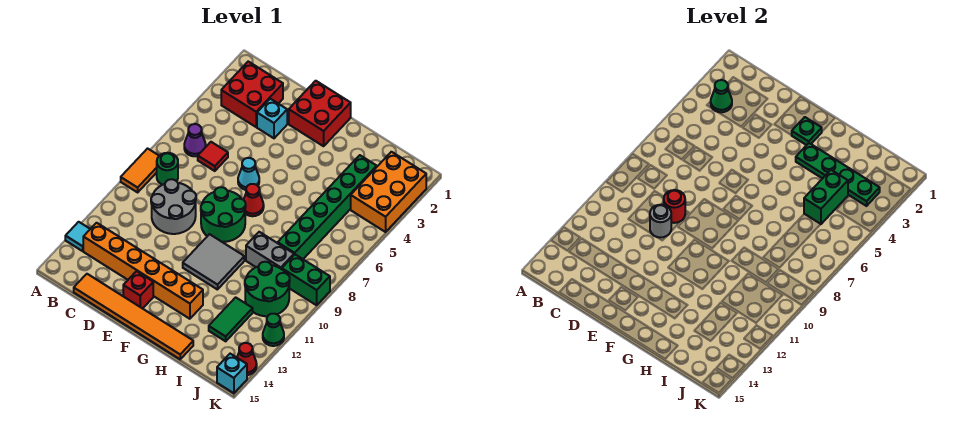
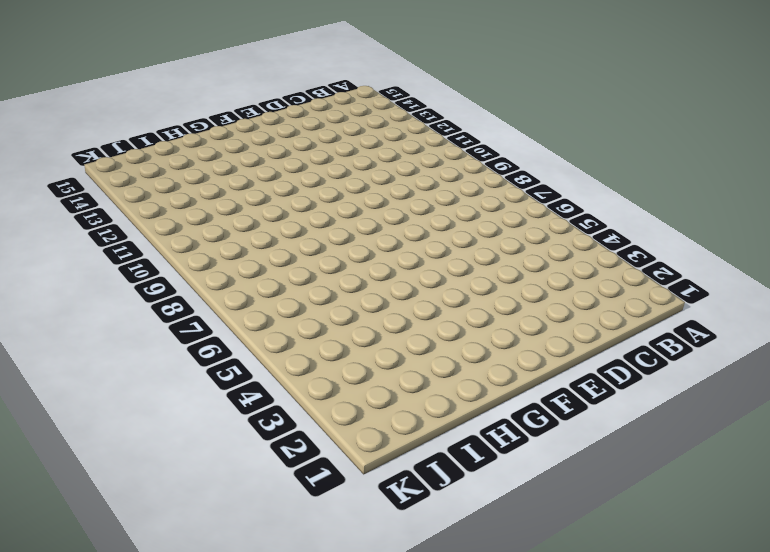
none -> orange 1x2 tile [121,149,159,192]
none -> cyan 1x1 tile [65,222,90,251]
none -> red 2x2 brick [221,62,283,127]
none -> purple 1x1 cone [184,124,206,156]

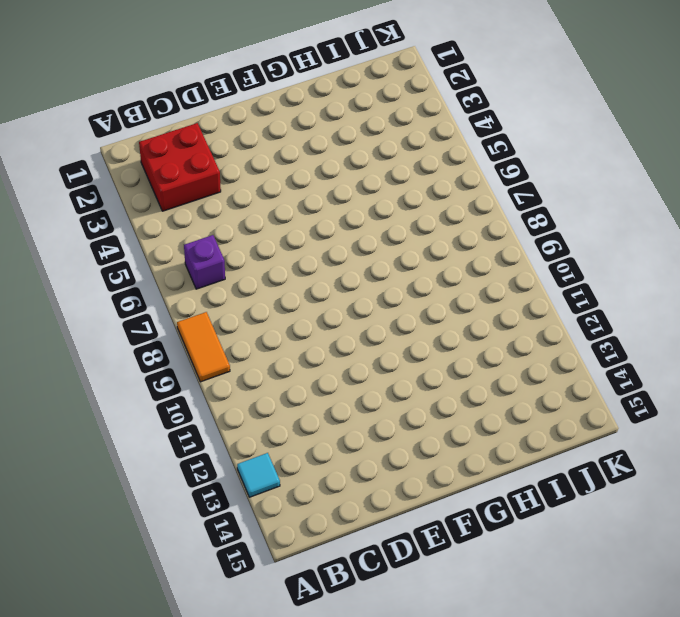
purple 1x1 brick [184,235,225,289] -> purple 1x1 cone [184,124,206,156]
none -> green 1x1 round brick [157,153,178,185]
none -> orange 1x6 brick [83,223,203,319]
none -> red 1x1 tile [198,142,228,171]
none -> grey 2x2 round brick [151,179,196,234]

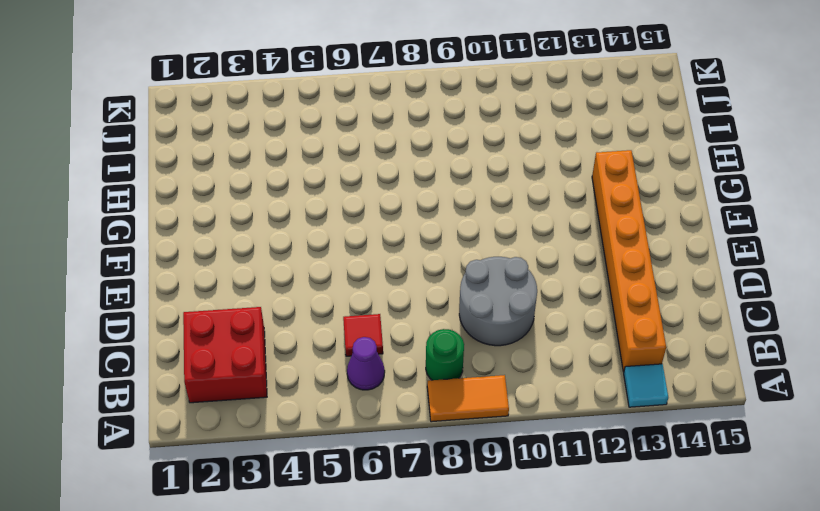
none -> orange 1x6 tile [74,274,193,359]
none -> cyan 1x1 brick [257,99,287,138]
none -> red 2x2 brick [289,81,351,146]
none -> cyan 1x1 cone [238,158,259,190]

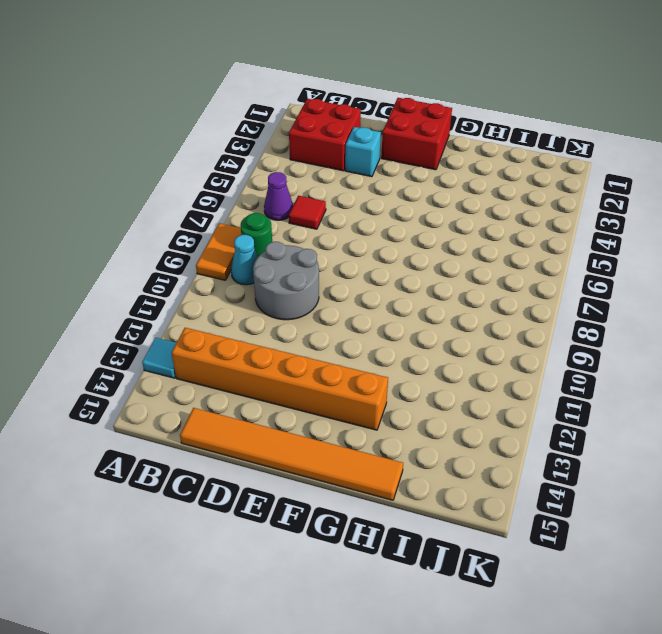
cyan 1x1 cone [231,235,258,285] -> cyan 1x1 cone moved to [238,158,259,190]
none -> green 2x2 round brick [201,187,246,242]
none -> red 1x1 brick [123,271,153,309]
none -> red 1x1 cone [244,184,264,216]
none -> grey 2x2 tile [183,234,244,290]

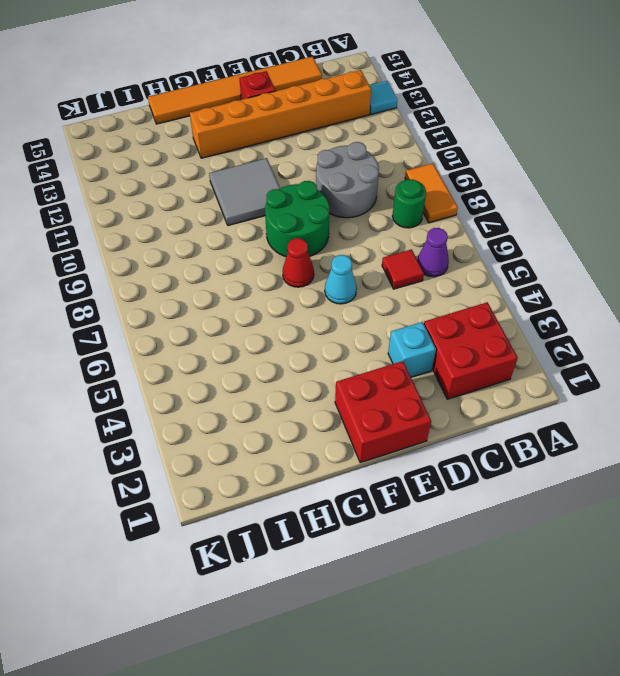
none -> grey 1x2 brick [246,232,294,269]
none -> green 1x6 brick [278,155,377,259]
none -> green 2x2 round brick [245,262,290,316]
none -> green 1x2 tile [209,297,253,341]

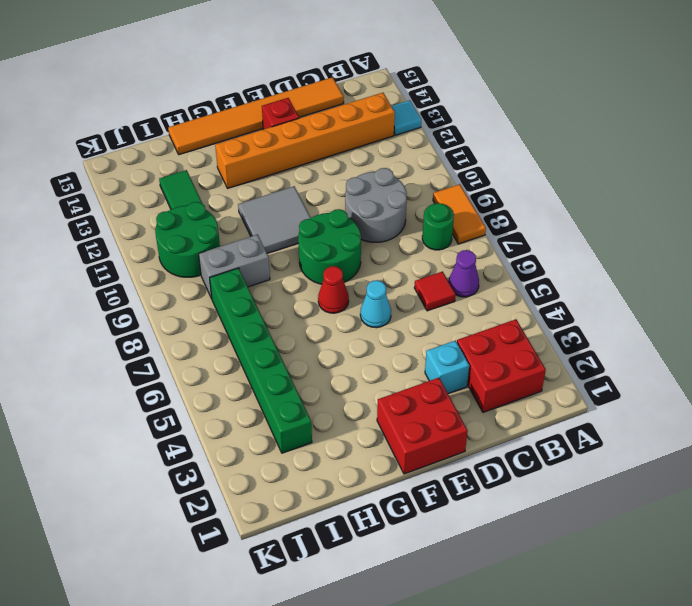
none -> orange 2x3 brick [351,152,426,232]
none -> green 1x2 brick [282,255,330,305]
none -> green 1x1 cone [263,314,284,346]
none -> red 1x1 cone [237,343,257,375]

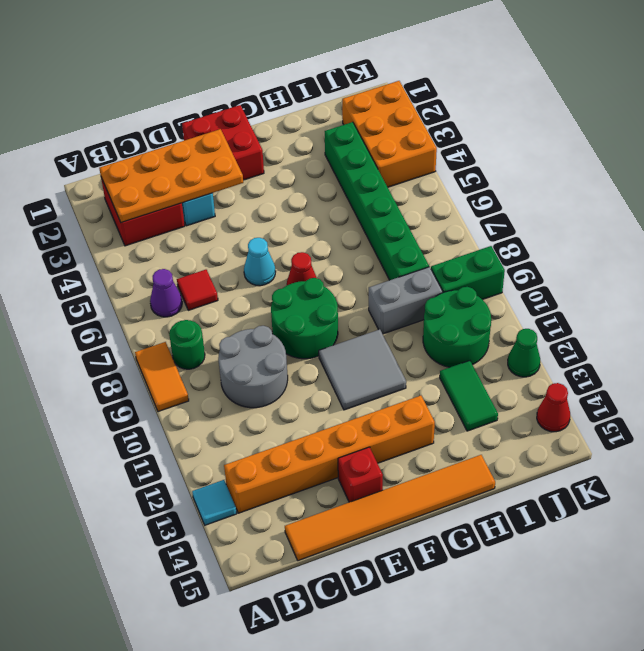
orange 2x4 plate [99,129,243,223] -> green 1x1 cone [711,80,732,112]
none -> cyan 1x1 brick [217,354,247,393]
none -> red 1x1 round brick [664,190,685,223]
none -> grey 1x1 round brick [650,205,671,238]
none -> green 1x1 plate [792,117,822,145]

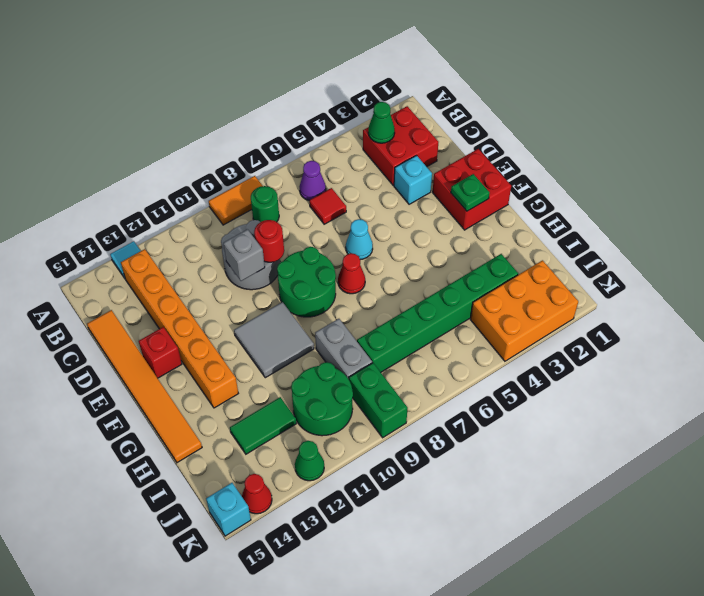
grey 1x1 brick [223,229,265,281] -> grey 1x1 round brick [650,205,671,238]
none -> green 1x4 plate [796,143,880,206]
none -> green 1x2 brick [804,170,848,224]

